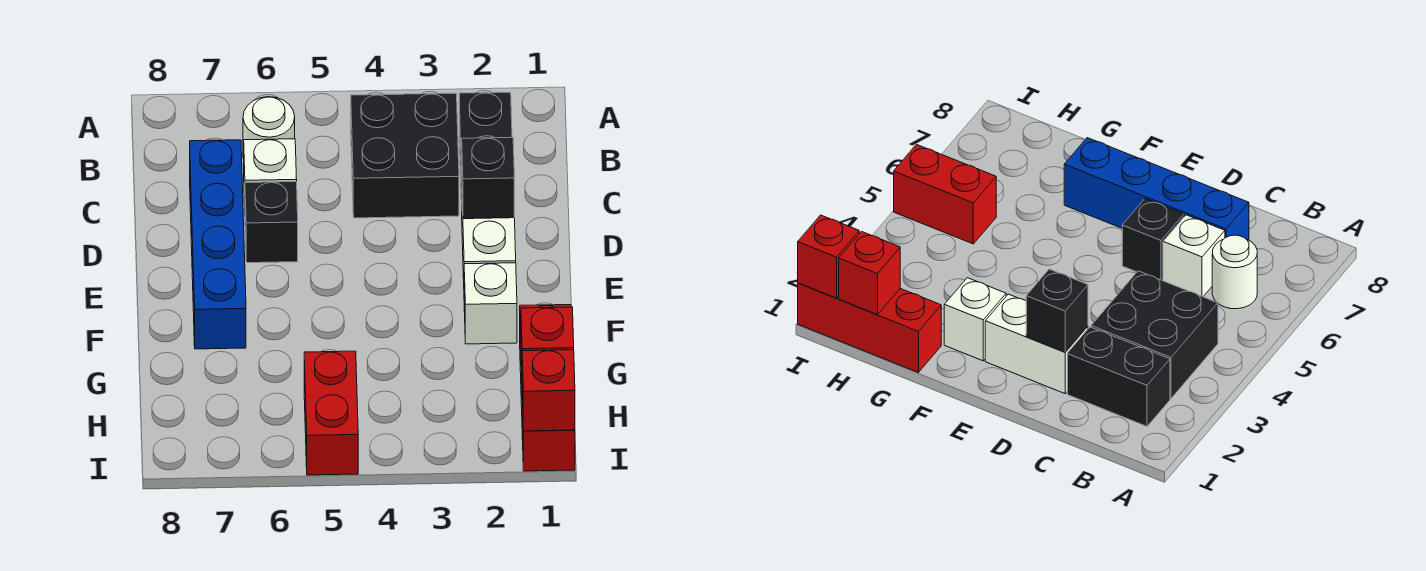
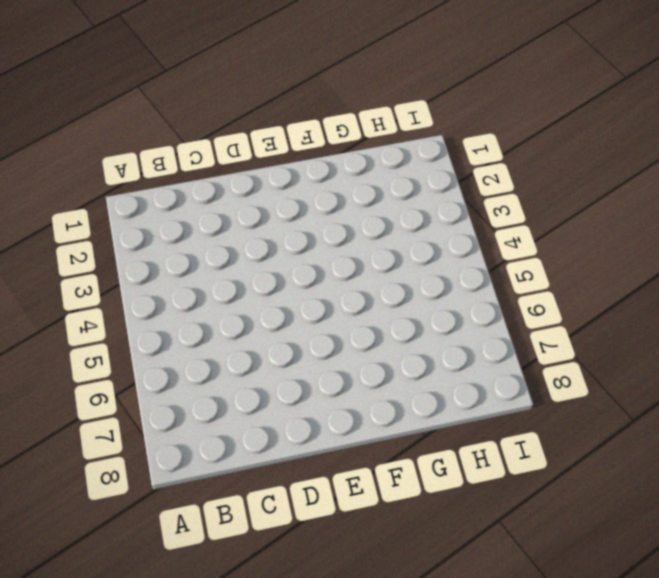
none -> black 1x2 brick [459,92,512,211]
none -> black 2x2 brick [351,93,459,218]
none -> white 1x1 round brick [243,97,295,159]

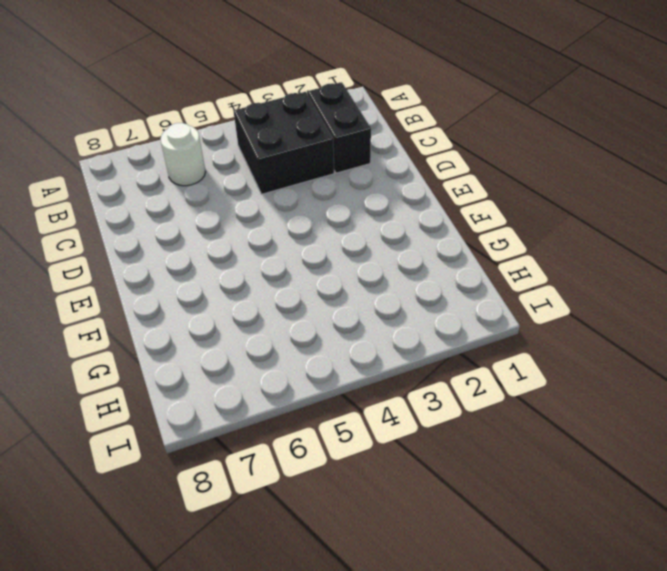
none -> white 1x1 brick [244,139,297,205]
none -> blue 1x4 brick [190,140,246,349]
none -> white 1x2 brick [462,205,516,278]

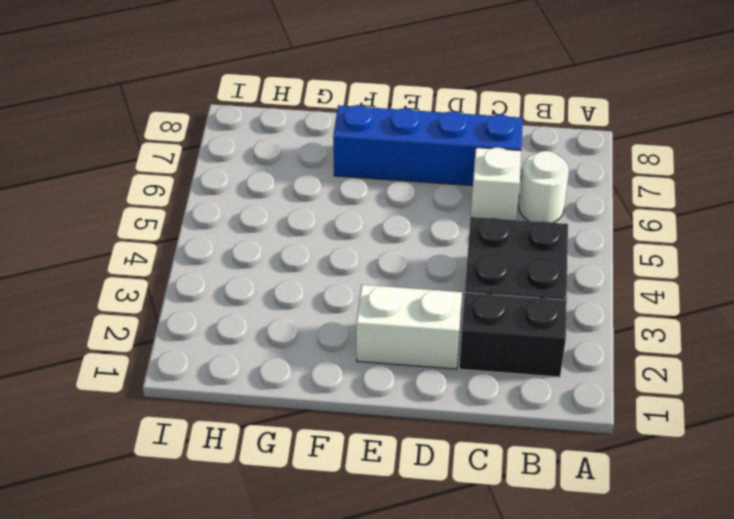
none -> black 1x1 brick [245,182,298,263]
none -> white 1x1 brick [464,263,517,344]
none -> red 1x3 brick [520,305,575,471]

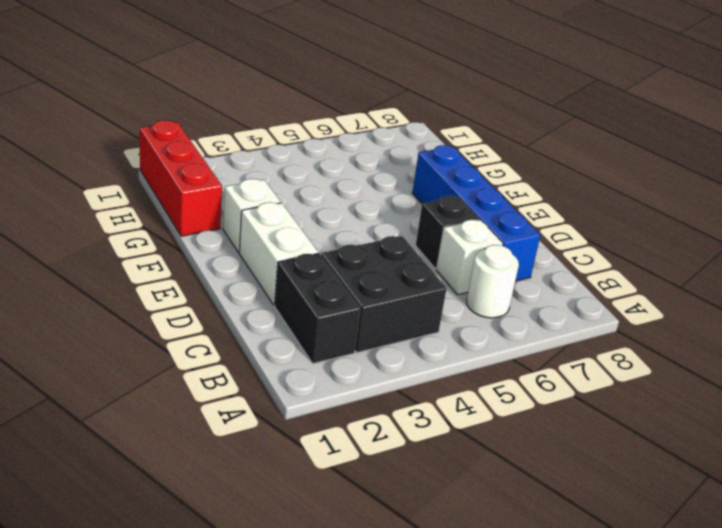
none -> red 1x2 brick [304,351,358,475]
none -> black 1x1 brick [462,137,514,219]
none -> red 1x1 brick [521,307,574,366]

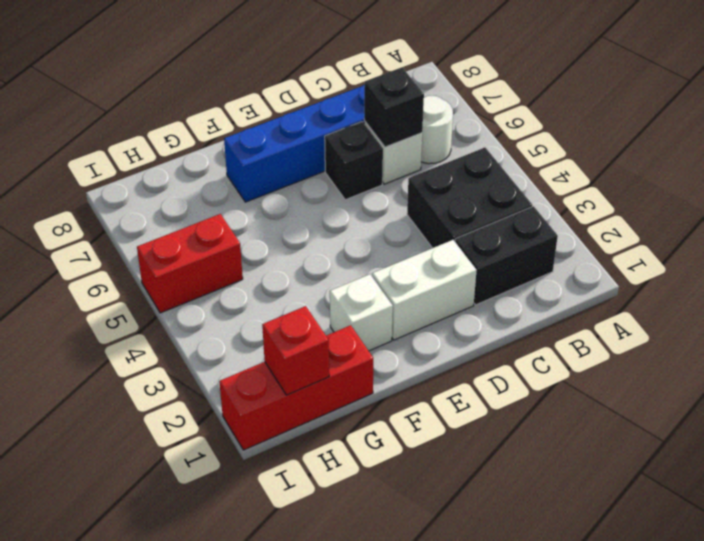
black 1x1 brick [364,68,424,147] -> black 1x1 brick moved to [462,137,514,219]
none -> red 1x1 brick [522,350,575,431]

